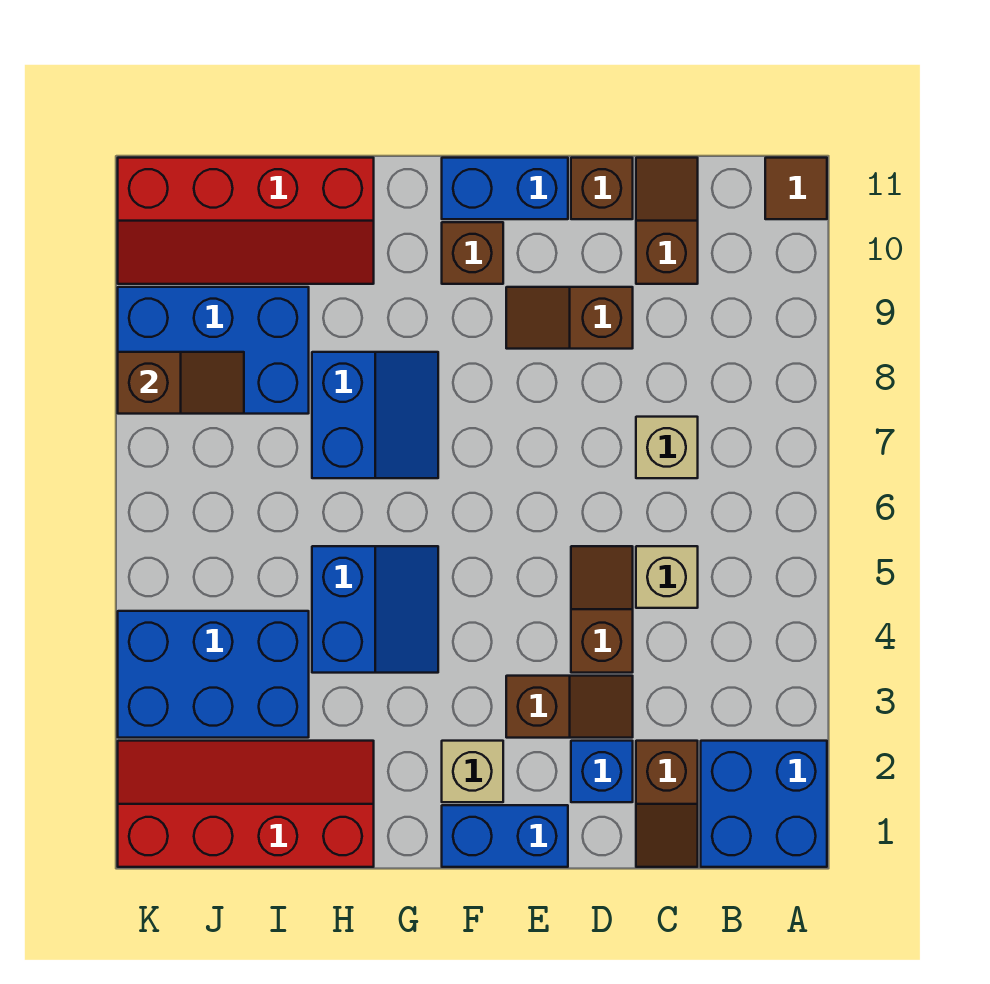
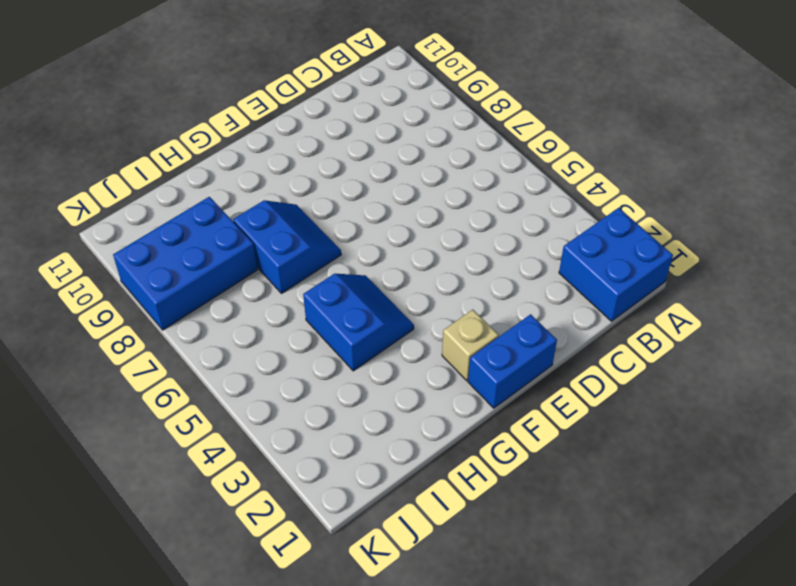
none -> brown 1x1 tile [765,158,827,219]
none -> brown 1x2 slope [636,741,698,867]
none -> tan 1x1 brick [636,546,698,608]

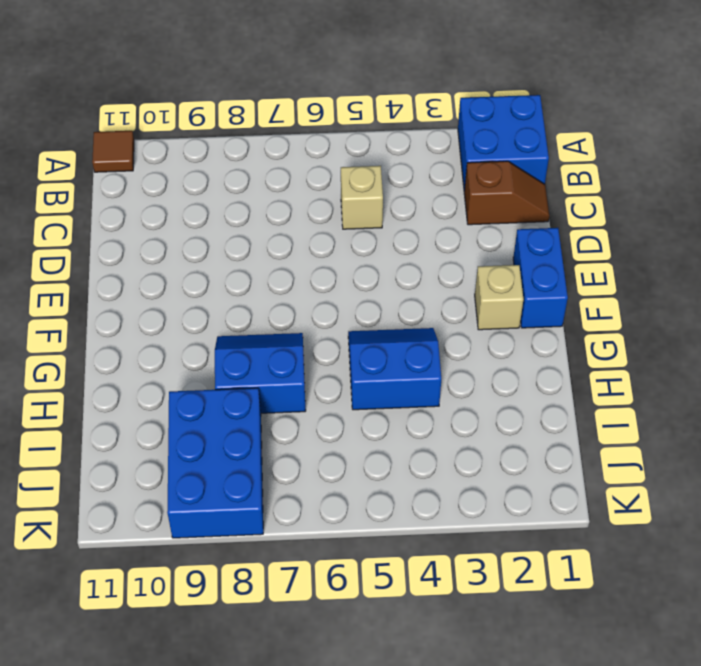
none -> tan 1x1 brick [636,417,698,478]
none -> brown 1x2 slope [636,158,698,284]
none -> blue 1x1 brick [571,741,633,802]

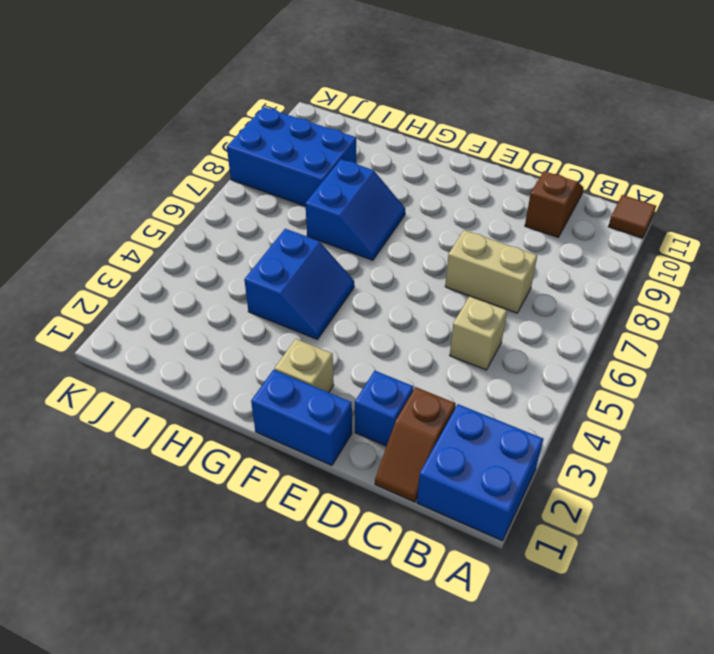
tan 1x2 brick [445,230,537,313] -> tan 1x1 brick [636,417,698,478]
none -> brown 1x2 slope [506,676,633,738]
none -> brown 1x2 slope [571,546,633,673]
none -> brown 1x2 slope [506,287,633,349]

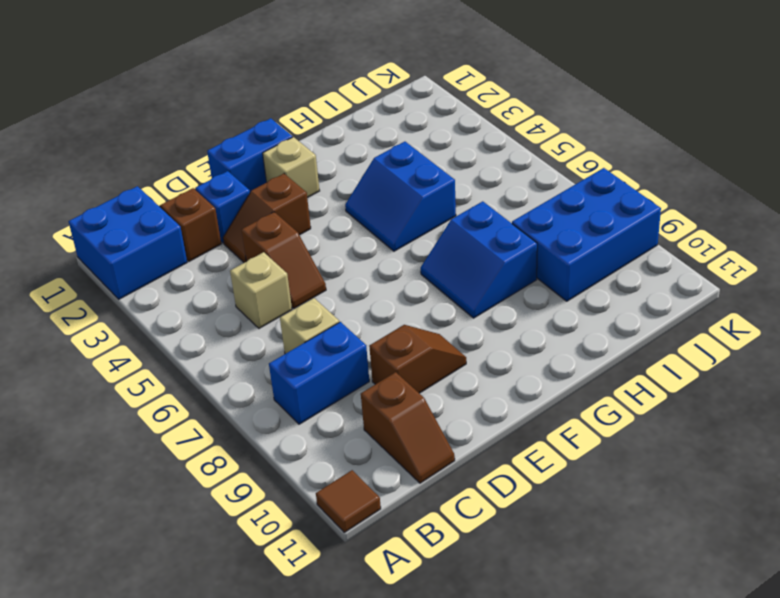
blue 1x2 brick [269,322,369,424] -> blue 1x2 brick moved to [442,158,568,219]
none -> brown 1x1 brick [571,158,633,219]
none -> brown 1x1 brick [442,222,503,284]
none -> red 2x4 slope [118,741,374,867]

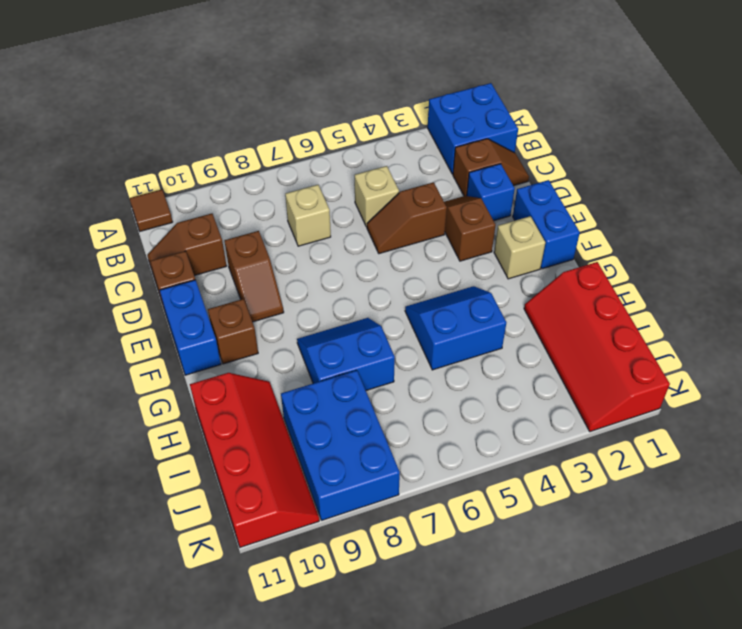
none -> blue 2x3 brick [118,611,309,738]
none -> brown 1x2 slope [118,352,244,414]

